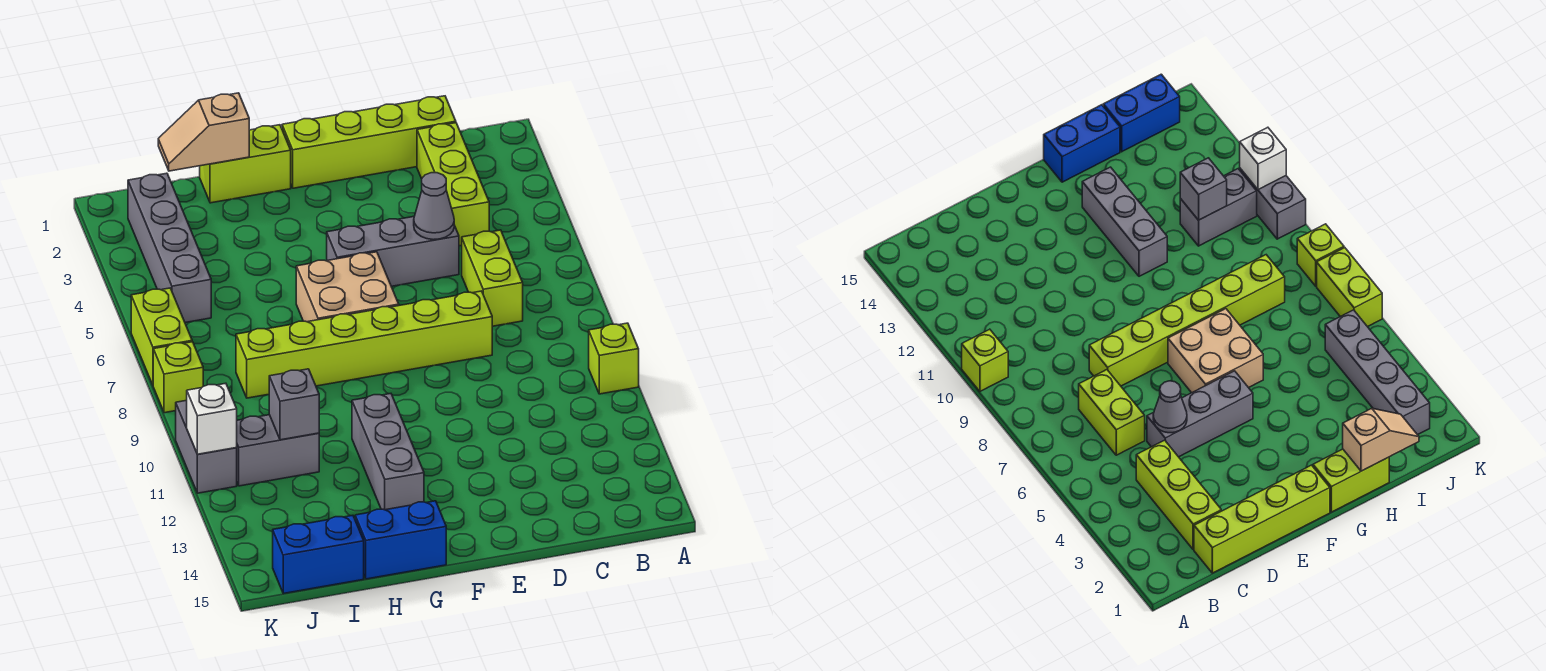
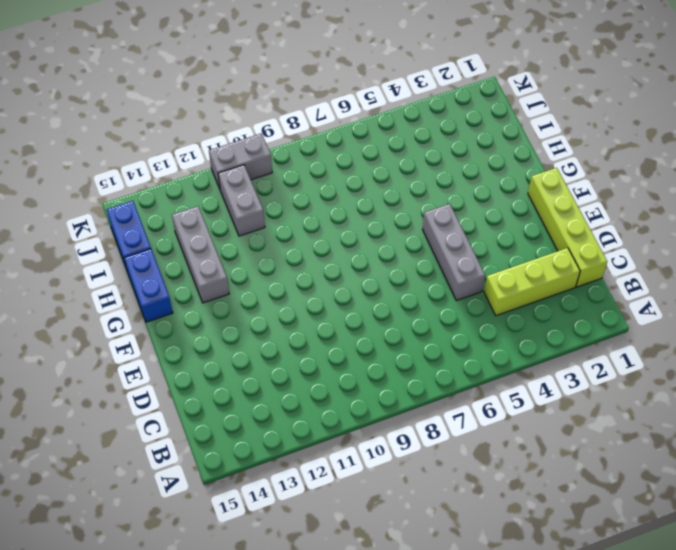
grey 1x3 brick [172,206,229,303] -> grey 1x3 brick turned to [352,394,424,510]
none -> lime 1x1 brick [589,323,639,394]
none -> lime 1x2 brick [462,230,523,326]
none -> lime 1x6 brick [236,291,492,398]

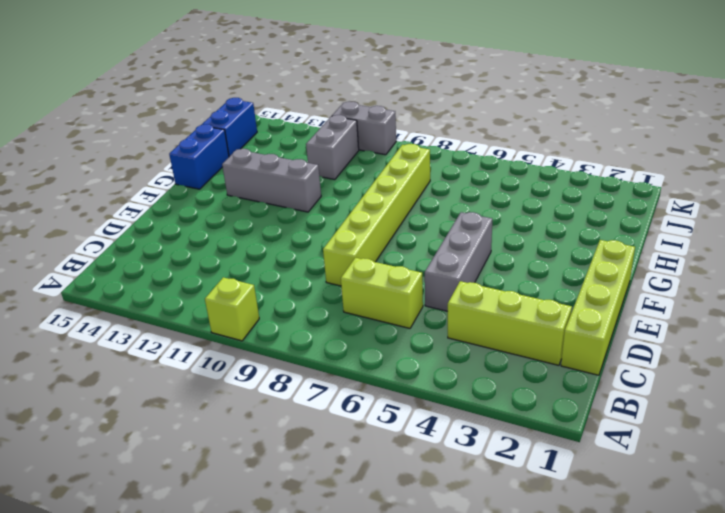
none -> tan 2x2 brick [296,252,399,322]
none -> lime 1x2 brick [200,125,291,203]
none -> grey 1x4 brick [128,173,211,323]

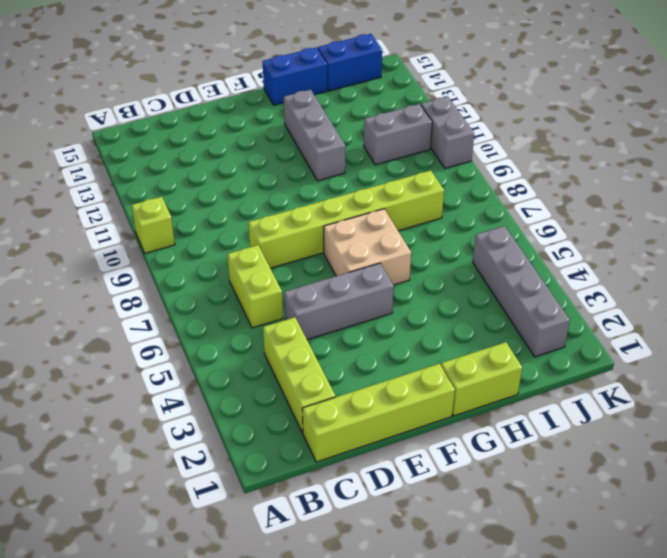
none -> lime 1x2 brick [131,288,192,385]
none -> lime 1x1 brick [153,342,203,413]
none -> grey 1x1 cone [414,173,454,240]

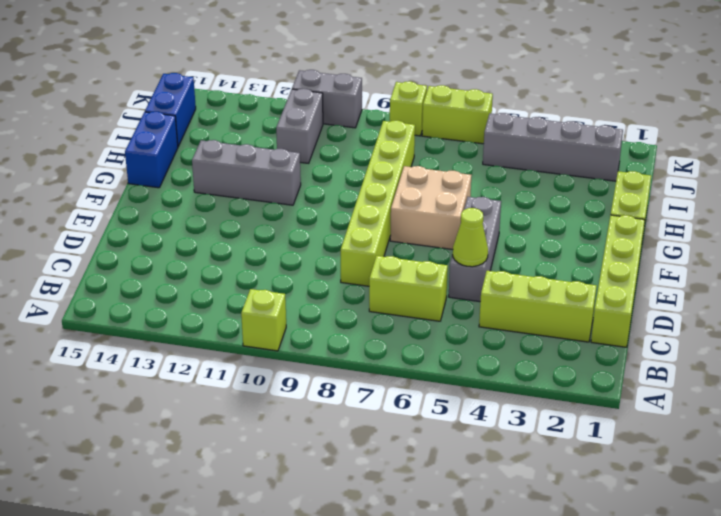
lime 1x1 cone [453,208,488,267] -> grey 1x1 cone [414,173,454,240]
none -> tan 1x2 slope [158,93,249,171]
none -> grey 1x1 brick [269,369,319,440]
none -> white 1x1 brick [187,383,237,454]

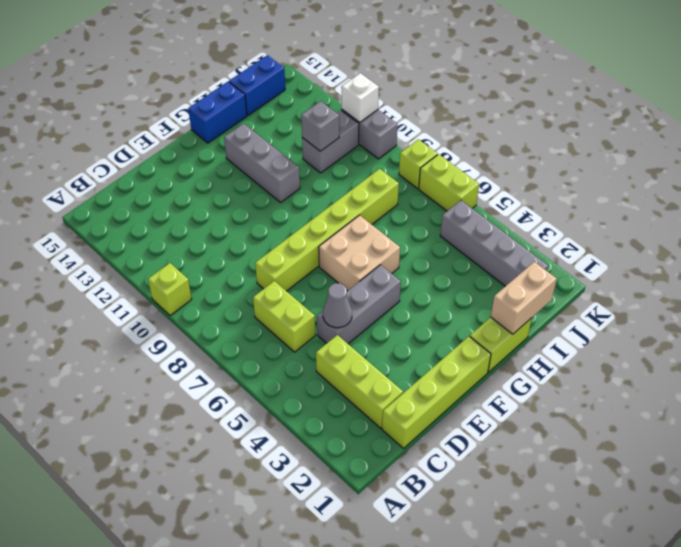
tan 1x2 brick [491,262,557,334] -> tan 1x2 slope [158,93,249,171]

